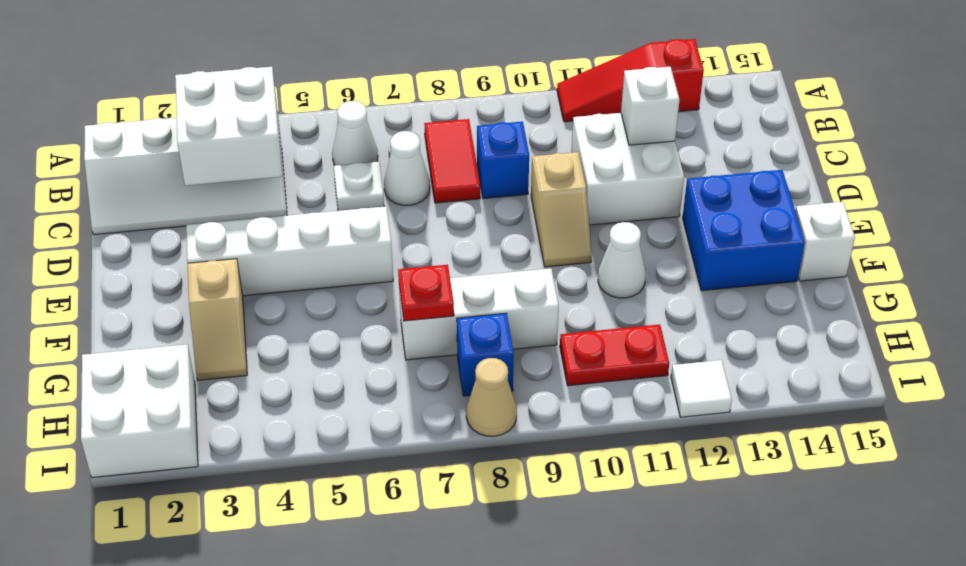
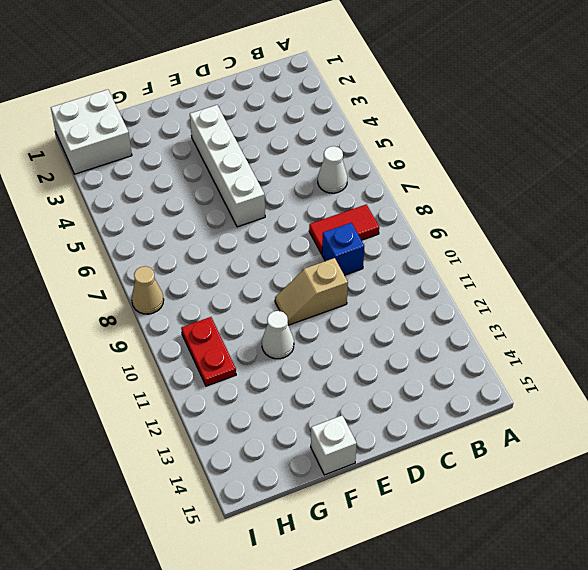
none -> red 1x3 slope [557,39,704,122]
none -> white 2x4 slope [84,111,287,235]
none -> white 1x1 plate [334,162,384,211]

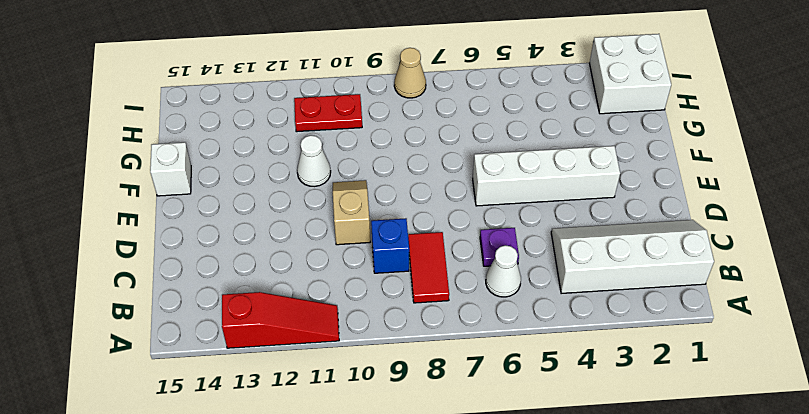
purple 1x1 plate [480,228,519,266] -> white 1x1 plate [334,162,384,211]
none -> white 1x1 cone [384,131,430,205]
none -> white 2x2 brick [571,113,684,225]
none -> blue 2x2 brick [682,170,805,291]

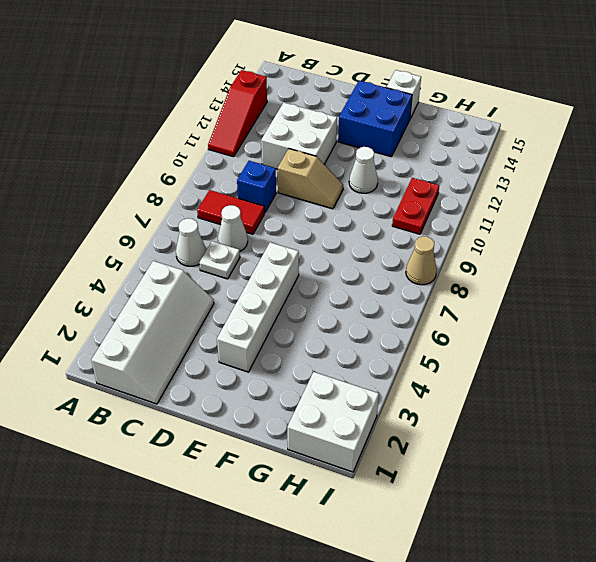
none -> tan 1x2 slope [188,259,247,380]
none -> white 1x3 brick [399,268,559,360]
none -> blue 1x1 brick [457,313,514,396]

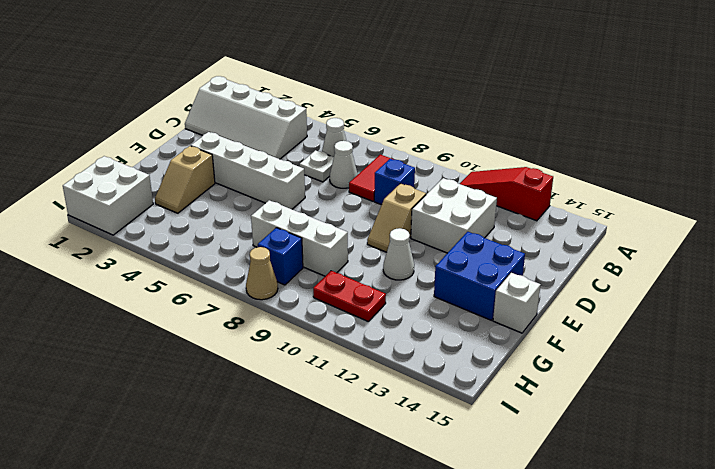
none -> white 1x1 tile [671,360,732,417]
none -> white 2x2 brick [175,67,282,186]
none -> white 1x1 brick [621,67,680,145]

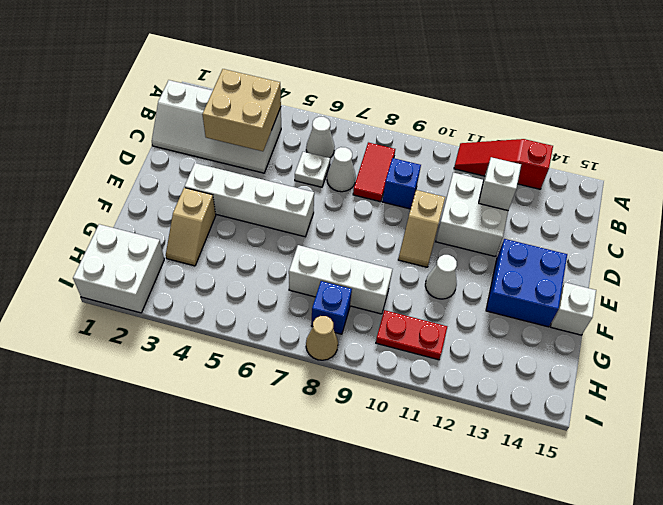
tan 2x2 brick [202,69,281,151] -> white 2x2 brick [175,67,282,186]
none -> white 1x1 tile [671,360,732,417]
none -> red 1x1 plate [398,265,454,321]

